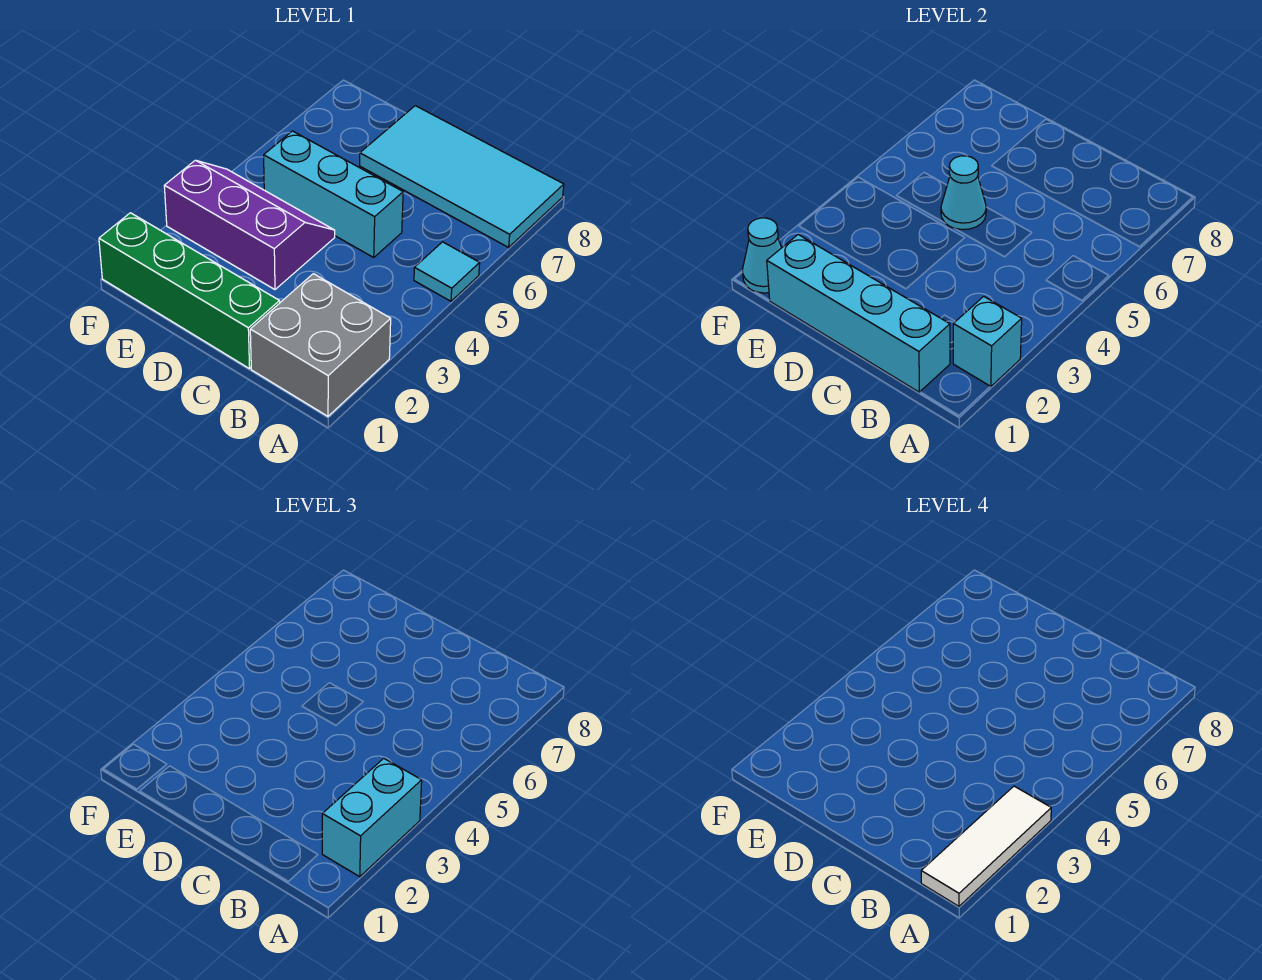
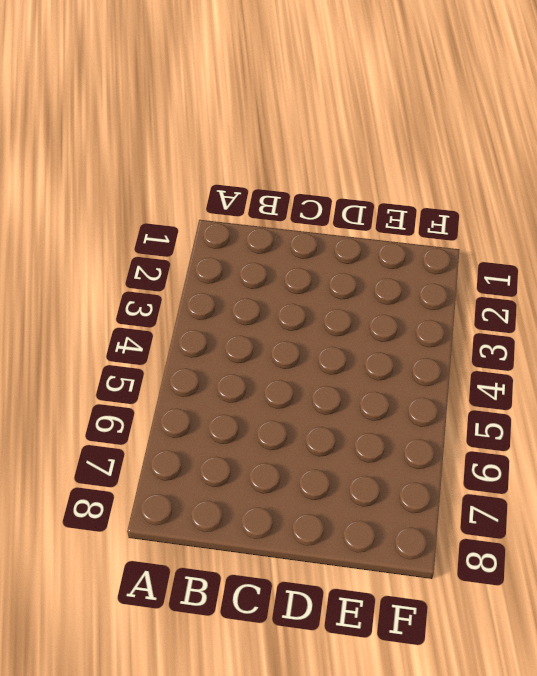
none -> grey 2x2 brick [250,274,391,416]
none -> cyan 1x1 tile [414,242,480,301]
none -> cyan 2x4 tile [360,106,564,247]

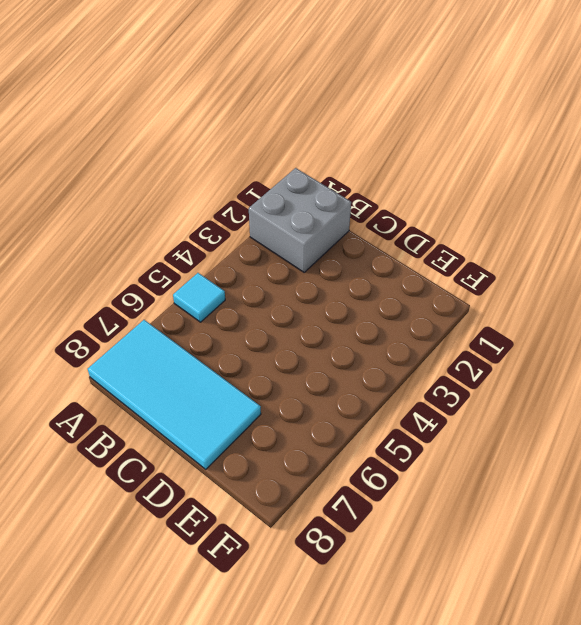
none -> green 1x4 brick [99,213,280,369]
none -> cyan 1x3 brick [264,131,403,257]
none -> purple 2x3 slope [164,160,335,290]

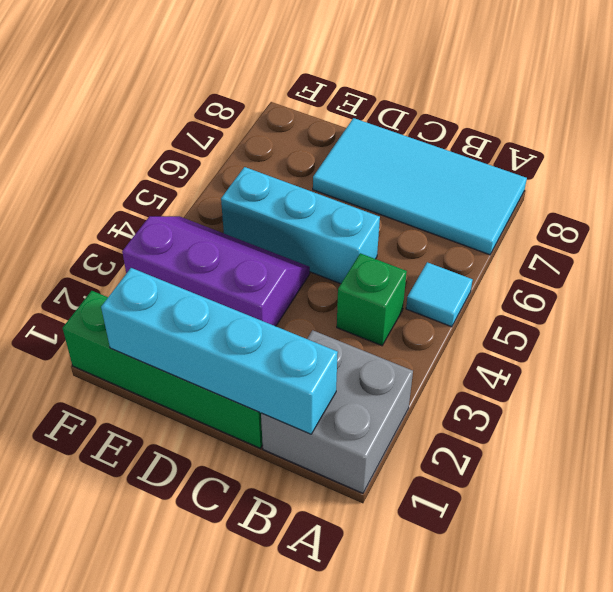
green 1x1 brick [337,253,407,346] -> none
none -> cyan 1x1 brick [953,296,1022,387]
none -> cyan 1x1 cone [941,156,986,230]
none -> cyan 1x1 cone [743,218,782,293]

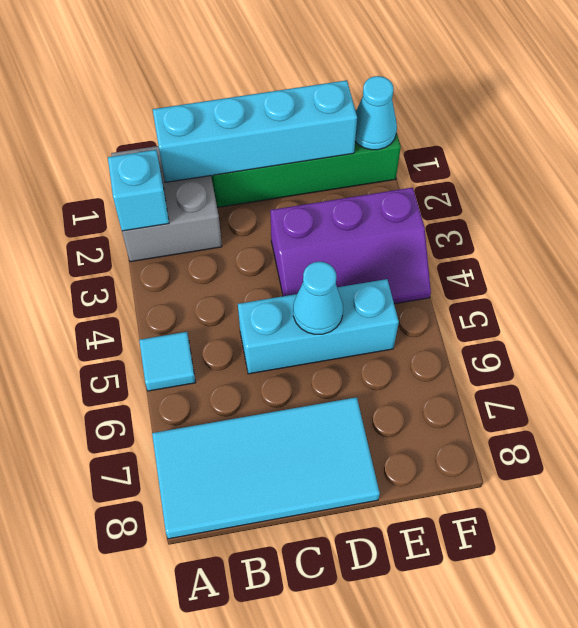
none -> cyan 1x2 brick [322,758,422,877]
none -> white 1x3 tile [921,786,1051,906]

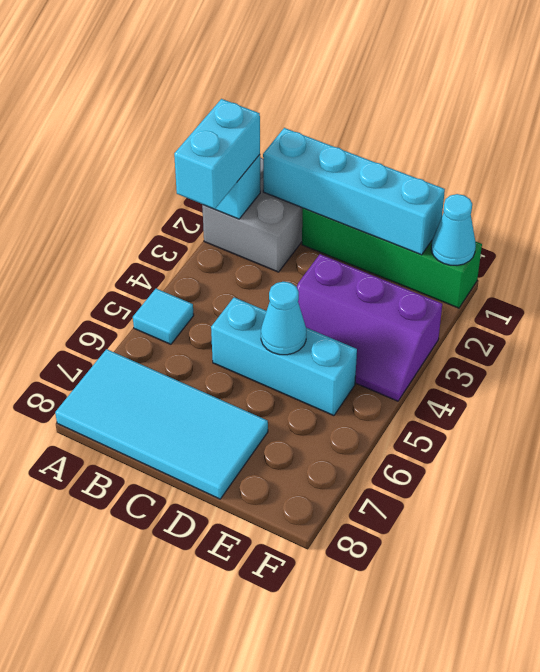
none -> white 1x3 tile [921,786,1051,906]

